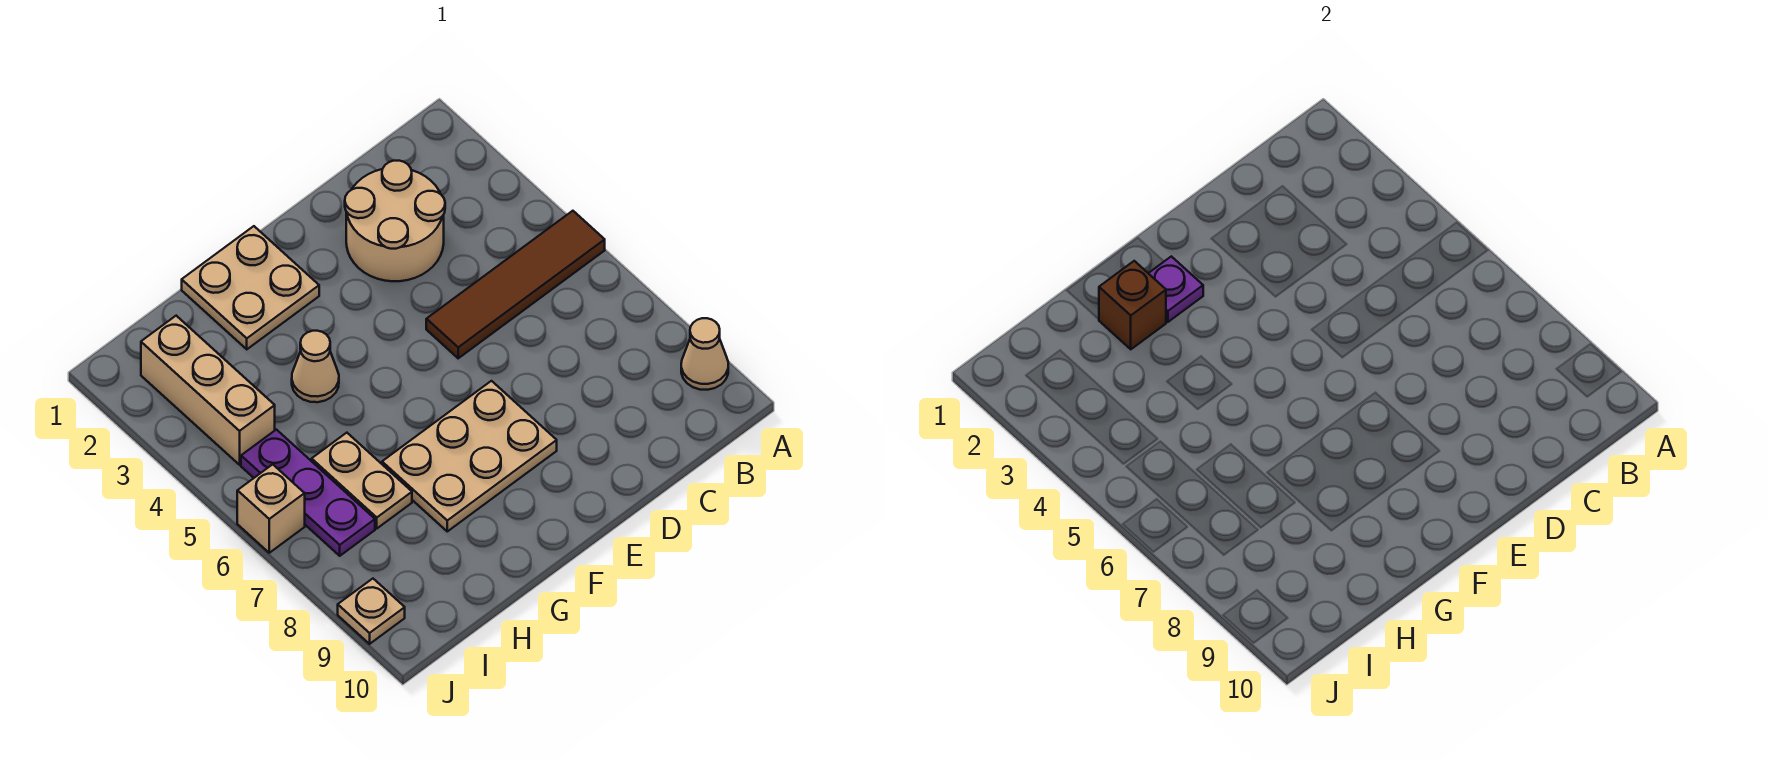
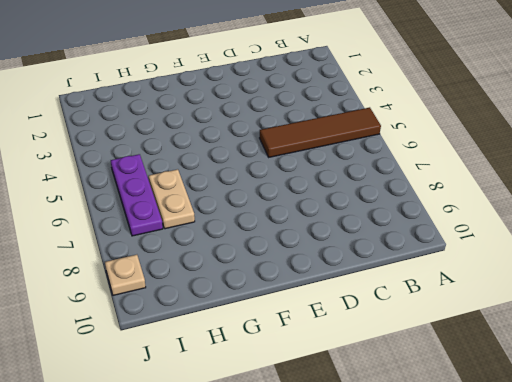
none -> tan 1x1 cone [681,318,728,390]
none -> tan 2x2 round brick [345,161,445,281]
none -> tan 2x3 plate [382,381,557,531]

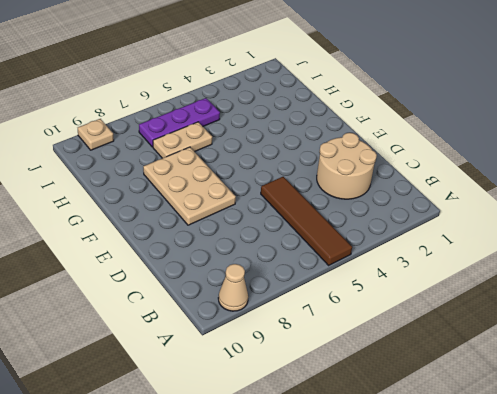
none -> tan 2x2 plate [182,226,319,349]
none -> tan 1x1 cone [292,331,339,402]
none -> tan 1x3 brick [141,316,275,465]

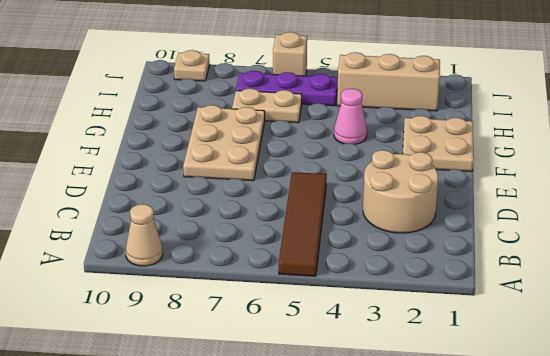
pink 1x1 cone [334,89,367,144] -> tan 1x1 cone [292,331,339,402]
none -> purple 1x1 plate [1148,256,1203,322]
none -> brown 1x1 brick [1099,261,1166,349]

